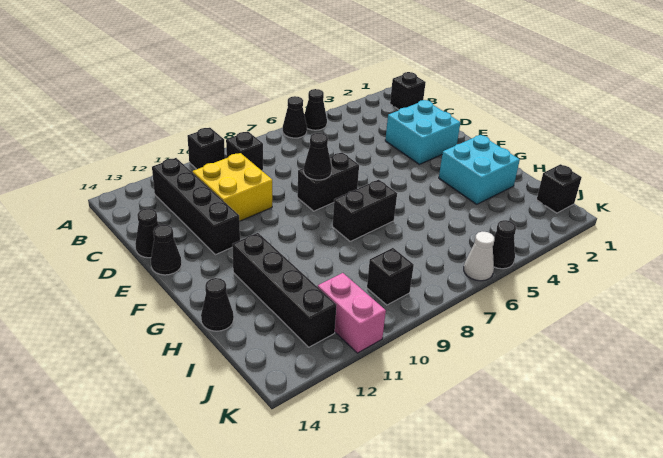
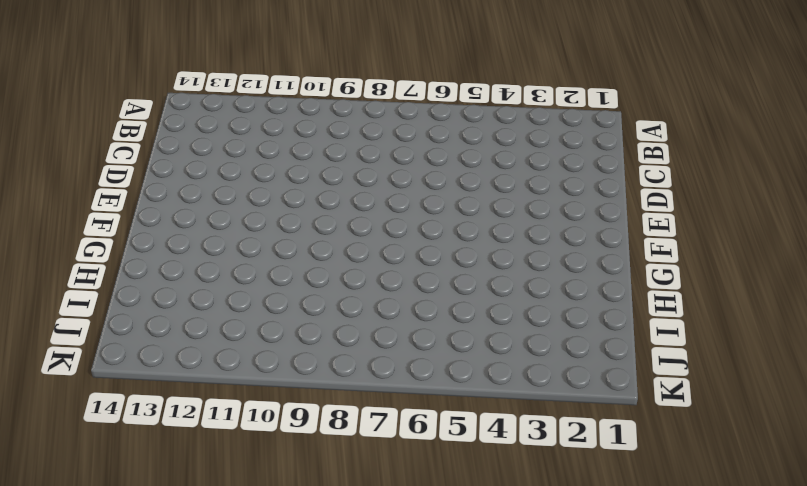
none -> black 1x1 cone [304,89,327,130]
none -> black 1x1 cone [282,96,307,138]
none -> black 1x1 brick [187,128,225,169]

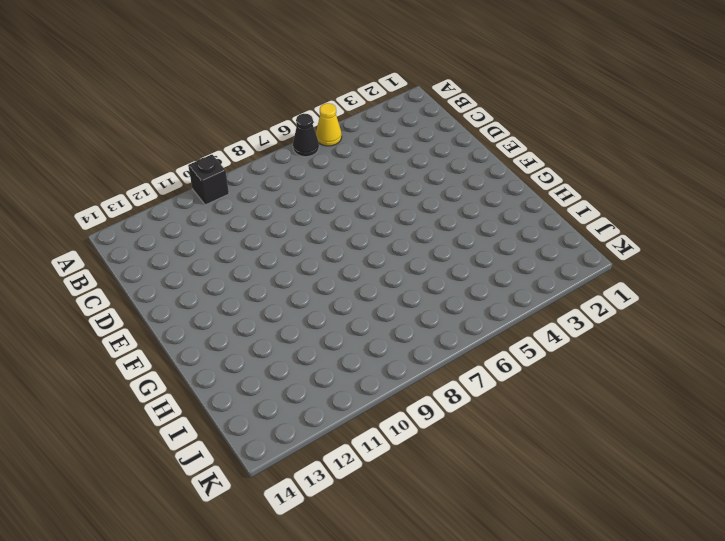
yellow 1x1 cone [316,103,342,146] -> black 1x1 cone [304,89,327,130]
none -> black 1x1 brick [390,72,426,110]
none -> black 1x1 brick [226,132,263,171]
none -> black 1x4 brick [152,158,240,255]

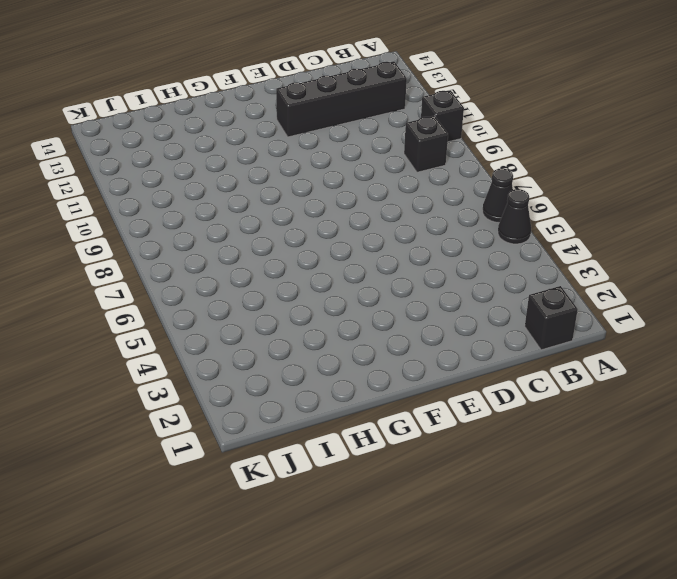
none -> yellow 2x2 brick [192,153,272,221]
none -> cyan 2x2 brick [385,100,460,164]
none -> black 1x1 cone [135,208,159,258]

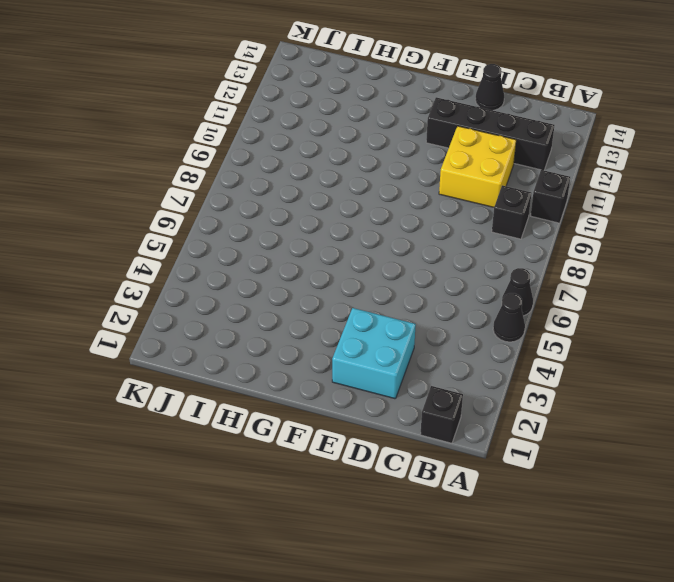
none -> black 1x2 brick [297,152,359,211]
none -> black 1x1 cone [151,225,182,275]
none -> cyan 2x2 brick [439,135,520,204]

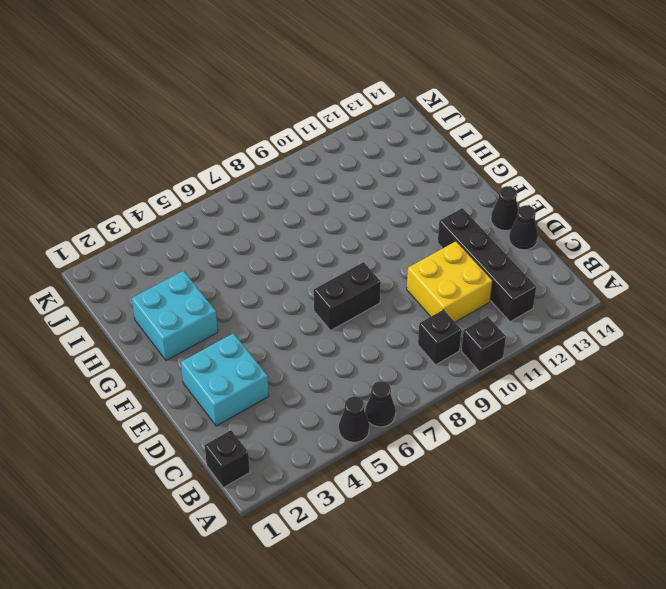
none -> black 1x2 brick [332,180,397,241]
none -> black 1x4 brick [232,233,337,347]
none -> black 1x1 cone [201,278,234,331]

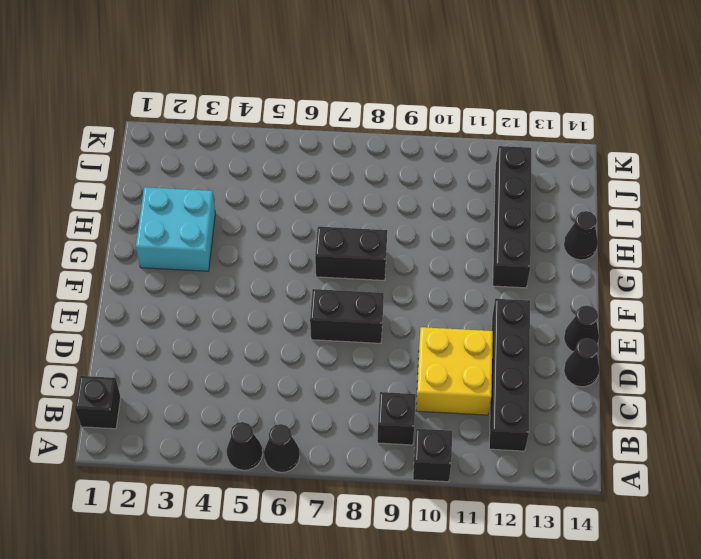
none -> cyan 2x2 brick [385,100,460,164]
none -> black 1x1 brick [537,164,582,213]
none -> black 1x1 brick [367,248,414,305]

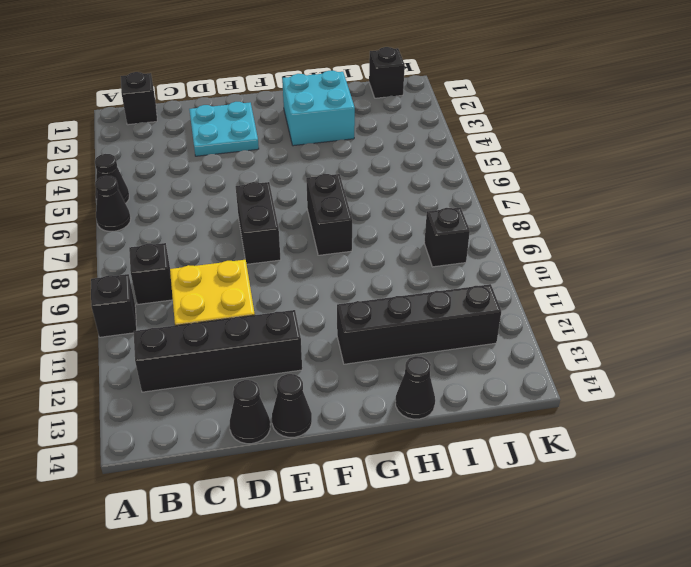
cyan 2x2 plate [189,102,259,156] -> cyan 2x2 brick [385,100,460,164]
none -> pink 1x2 brick [318,273,386,353]
none -> black 1x1 cone [493,220,516,269]
none -> white 1x1 cone [464,232,494,281]

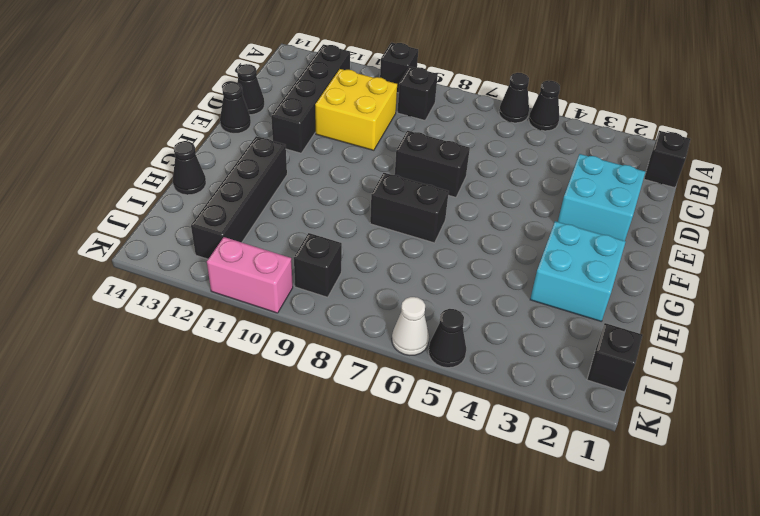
pink 1x2 brick [207,237,293,313] -> pink 1x2 brick turned to [318,273,386,353]
none -> black 1x1 cone [304,133,332,180]

